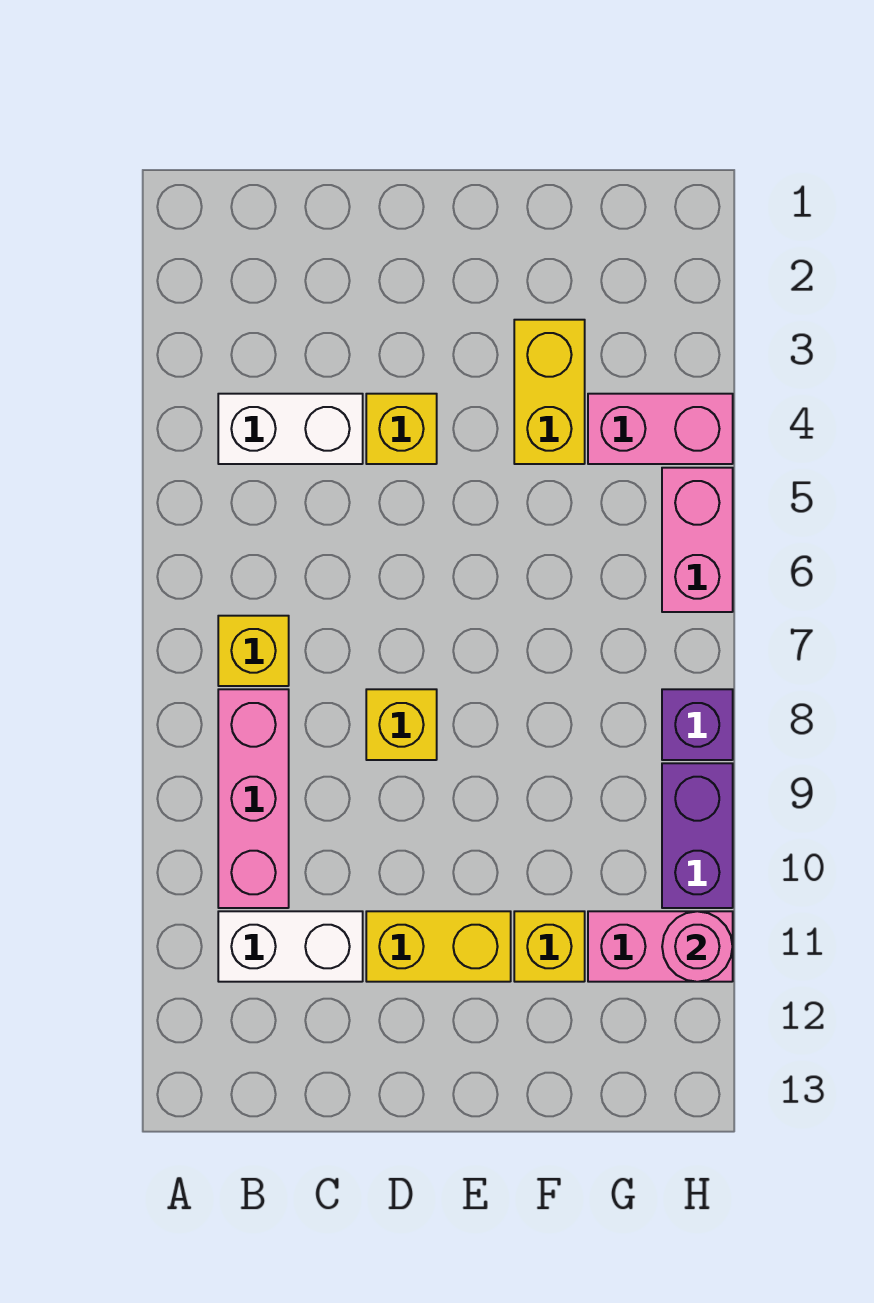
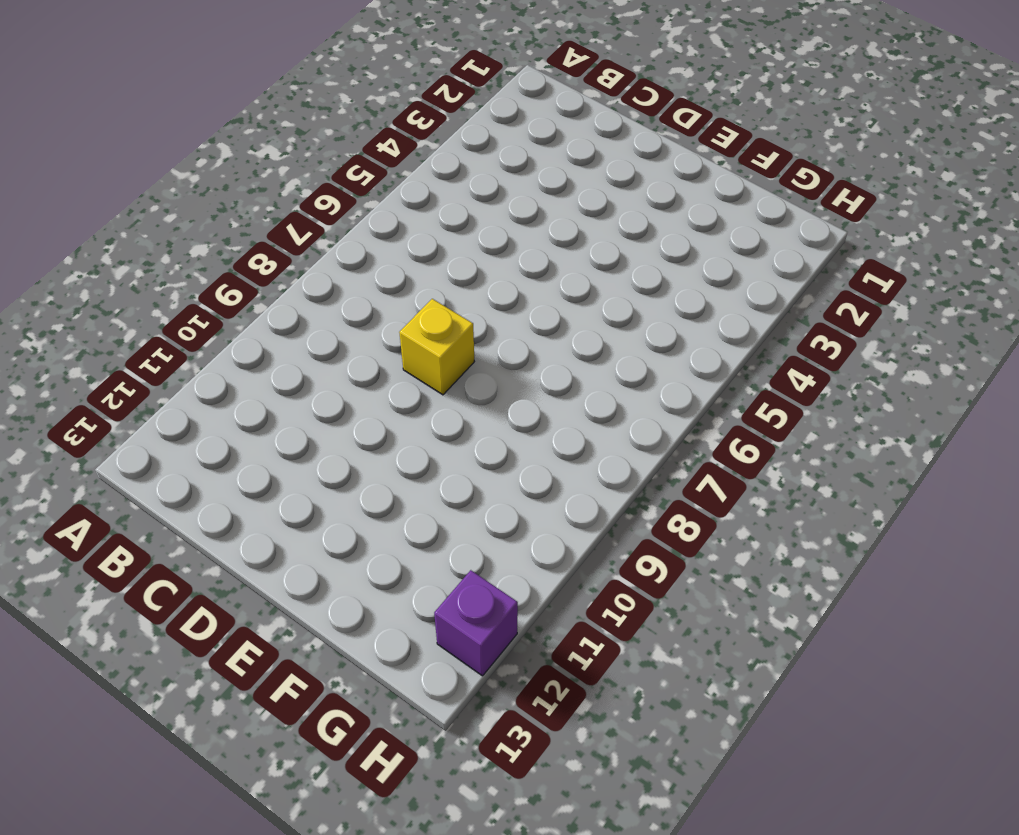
purple 1x1 brick [434,570,518,676] -> purple 1x1 brick moved to [662,689,733,760]
none -> white 1x2 brick [218,394,363,464]
none -> yellow 1x1 brick [218,616,289,686]
none -> pink 1x3 brick [218,689,289,908]

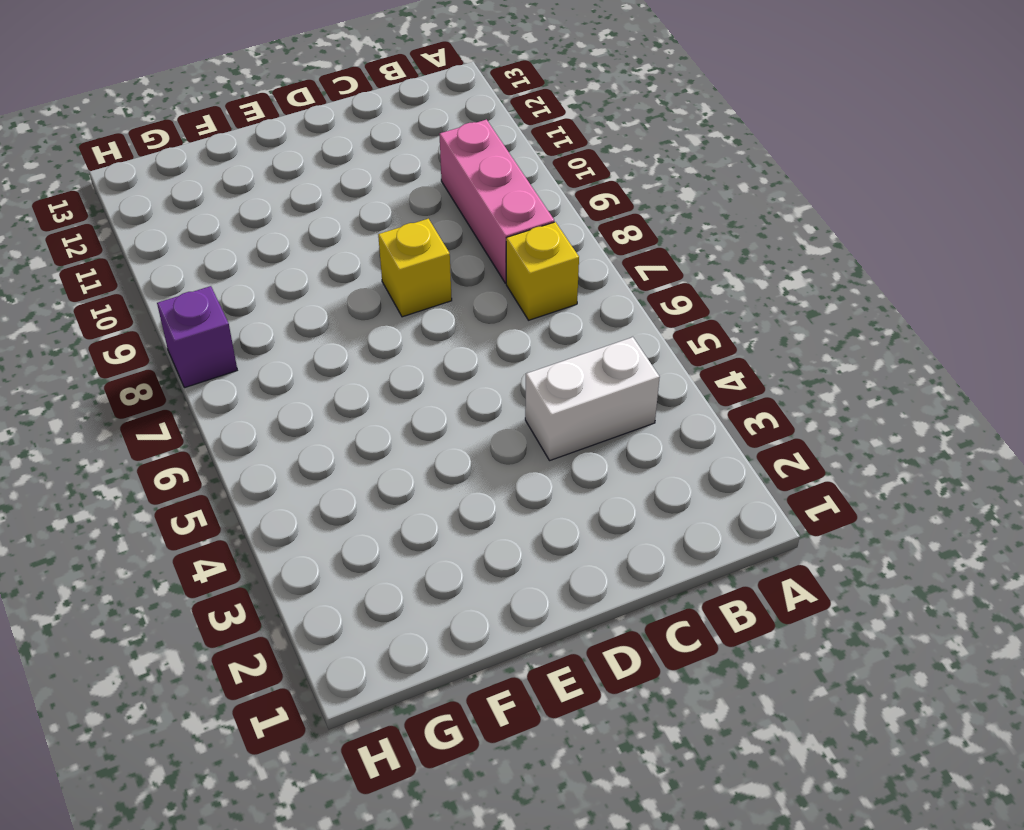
none -> white 1x2 brick [218,911,363,982]
none -> yellow 1x1 brick [366,394,437,464]
none -> yellow 1x2 brick [366,911,511,982]

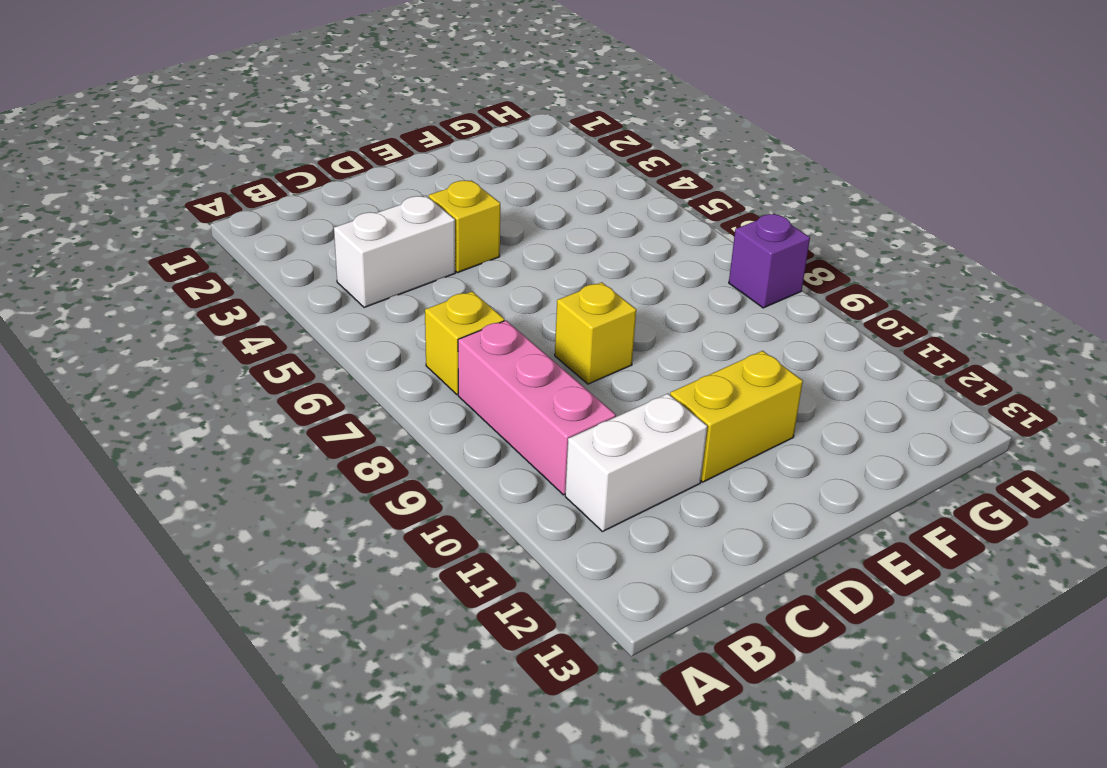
none -> yellow 1x2 brick [514,320,585,464]
none -> yellow 1x1 brick [514,911,585,982]
none -> pink 1x2 brick [588,394,733,464]

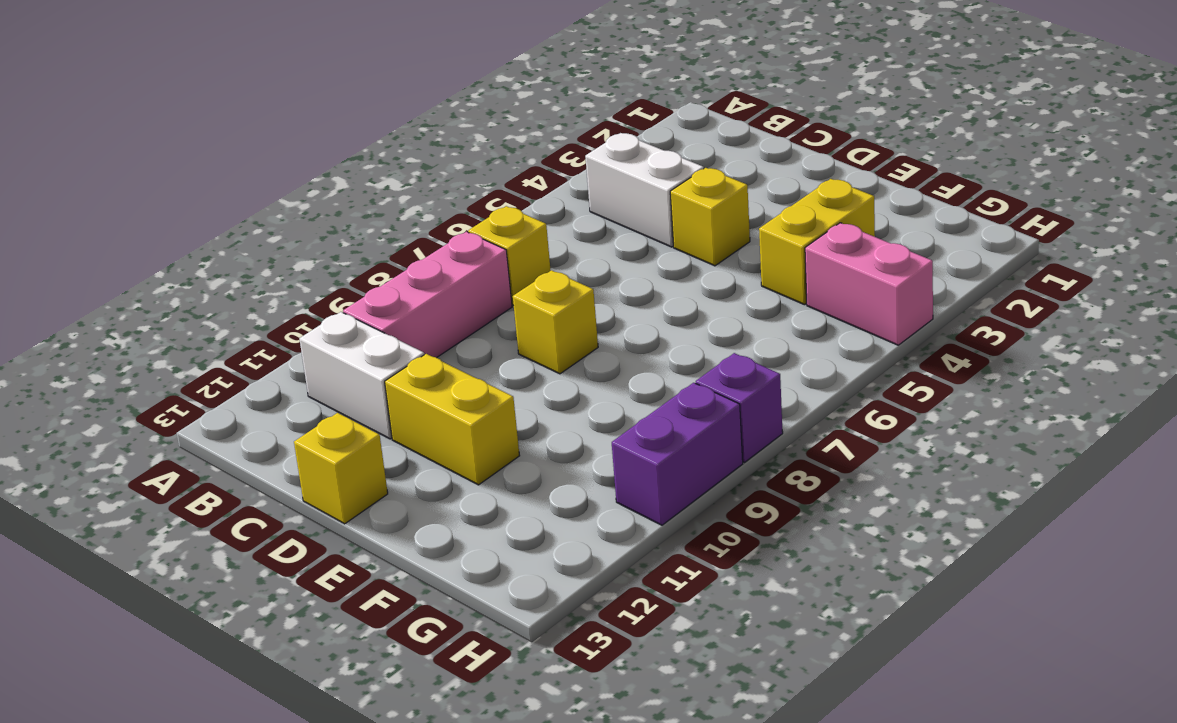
yellow 1x1 brick [294,413,388,524] -> yellow 1x1 brick moved to [514,911,585,982]
none -> pink 1x2 brick [588,911,733,982]
none -> pink 1x2 brick [662,468,733,612]
none -> pink 1x1 round brick [662,911,733,982]

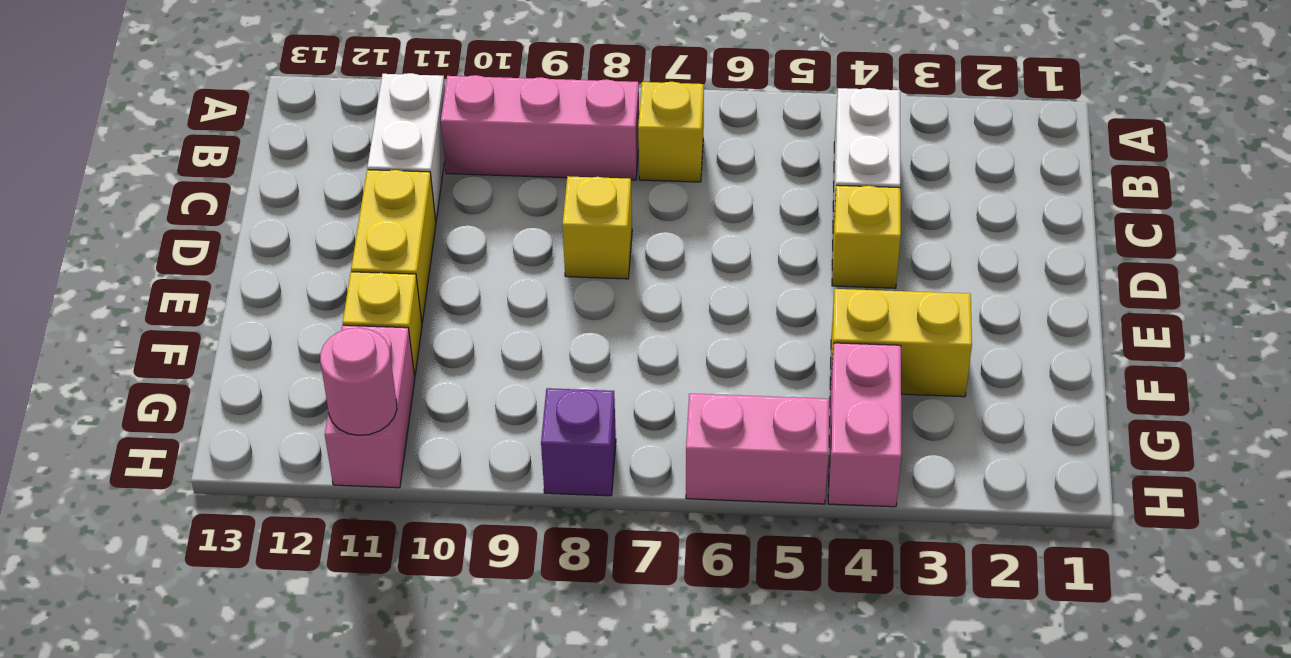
none -> purple 1x2 brick [662,763,733,908]

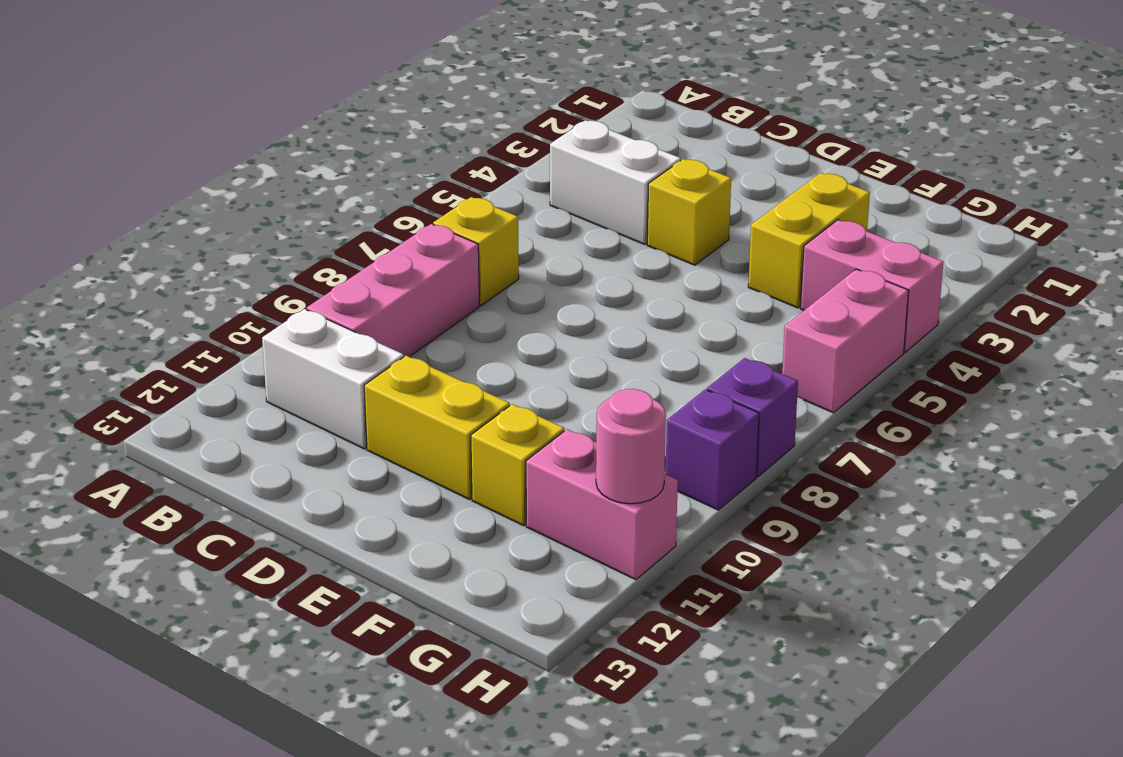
purple 1x1 brick [665,389,759,510] -> purple 1x2 brick [662,763,733,908]
none -> yellow 1x1 brick [366,689,437,760]

